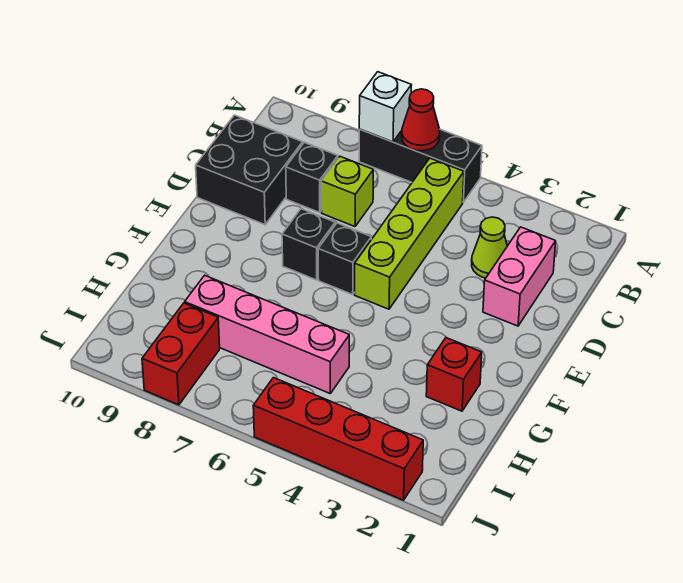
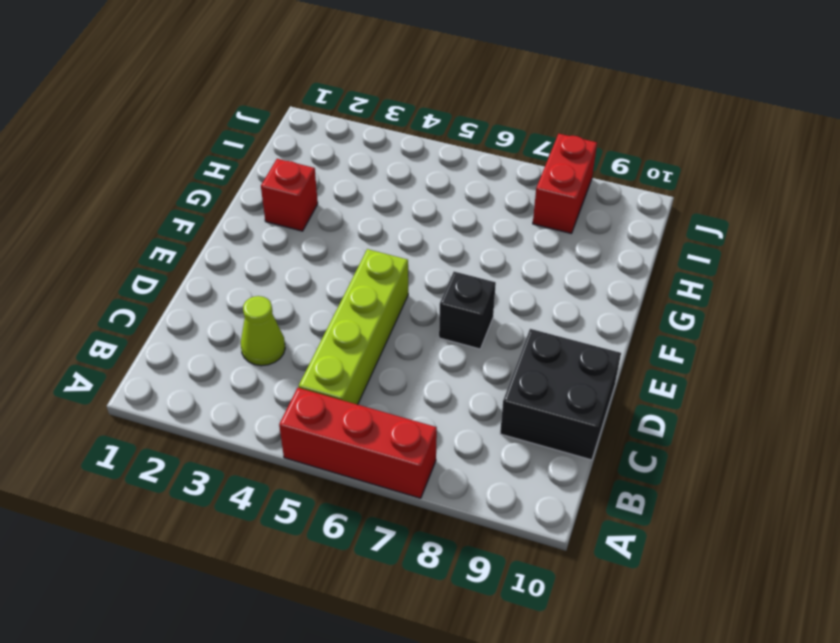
red 1x3 brick [279,388,437,498] -> black 1x3 brick [359,129,482,202]
none -> pink 1x2 brick [483,227,556,326]
none -> lime 1x1 brick [321,156,373,227]
none -> black 1x1 brick [286,142,338,212]

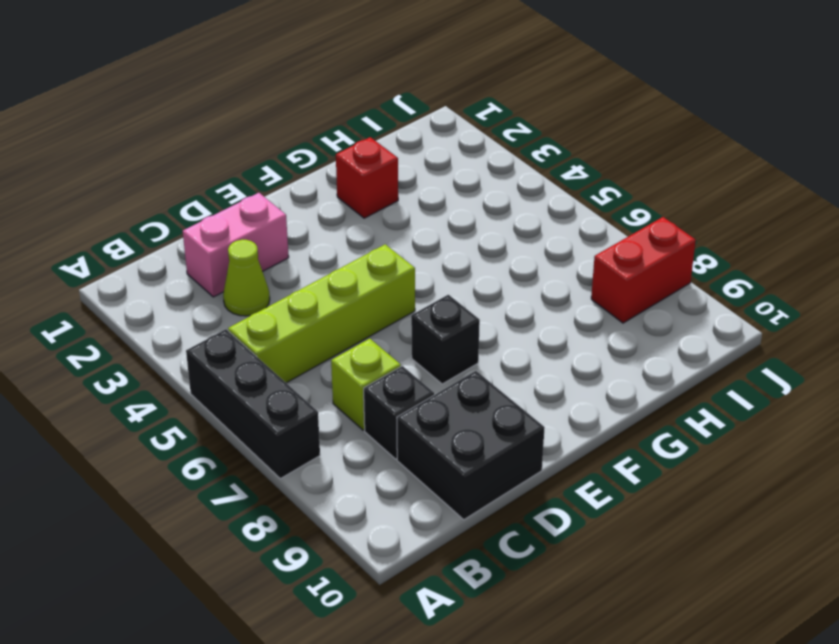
none -> black 1x1 brick [318,223,371,295]
none -> pink 1x4 brick [185,275,349,393]
none -> red 1x4 brick [253,378,423,500]

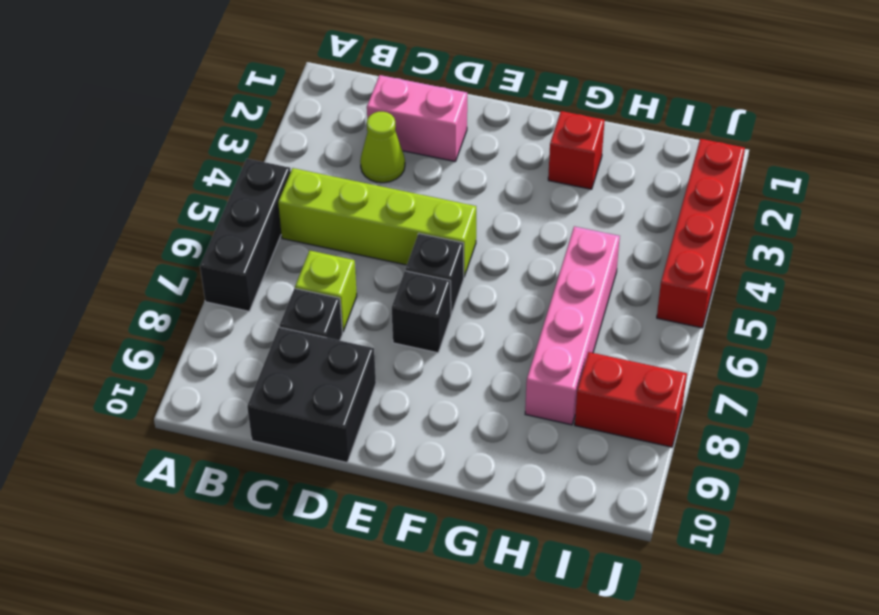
none -> red 1x1 cone [402,89,440,151]
none -> white 1x1 brick [359,72,411,142]

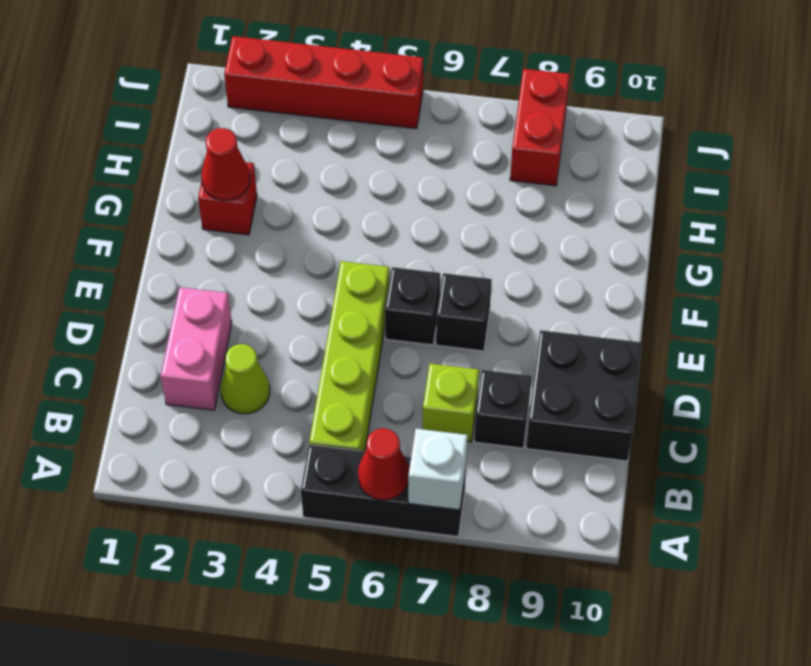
red 1x1 cone [201,128,250,200] -> none
none -> pink 1x4 brick [185,275,349,393]

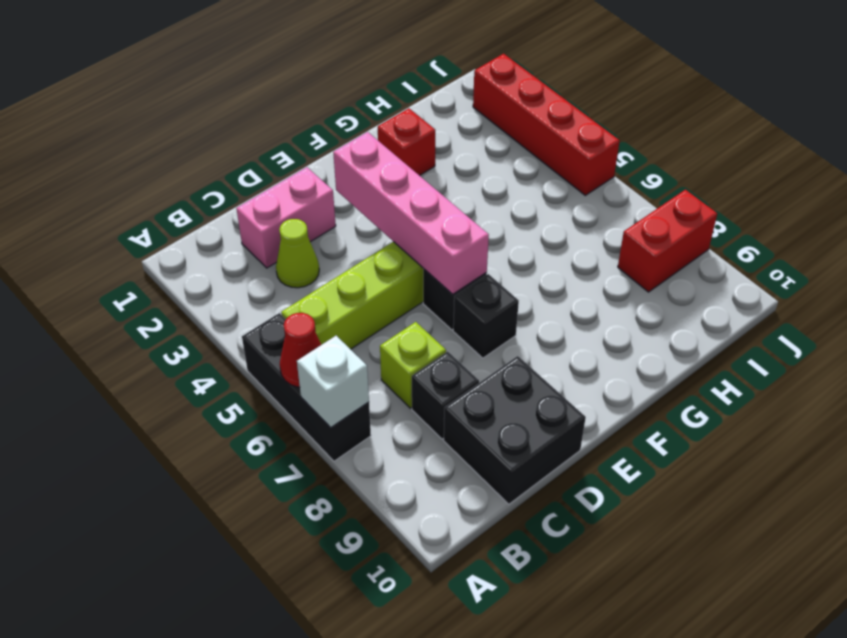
pink 1x4 brick [333,132,489,294] -> pink 1x4 brick moved to [185,275,349,393]

